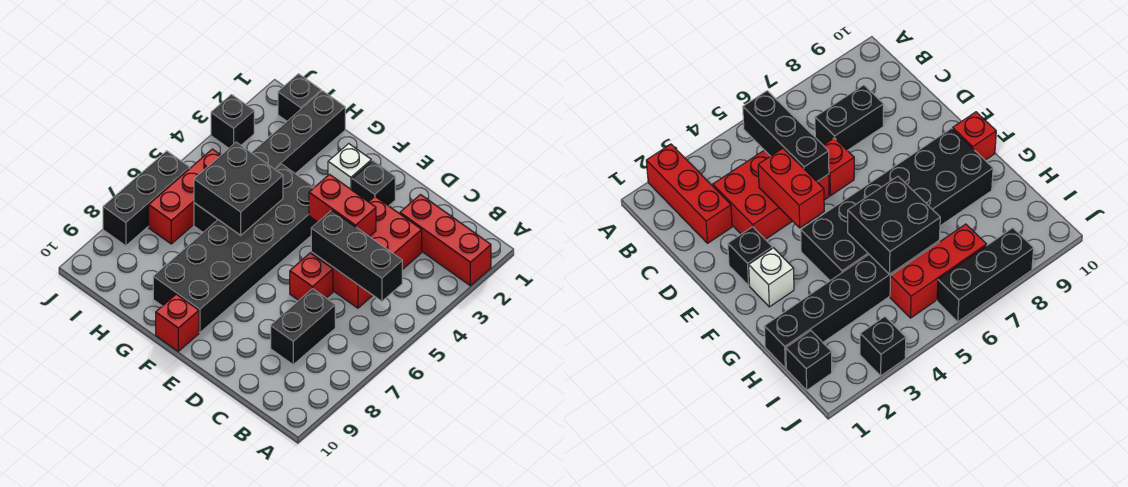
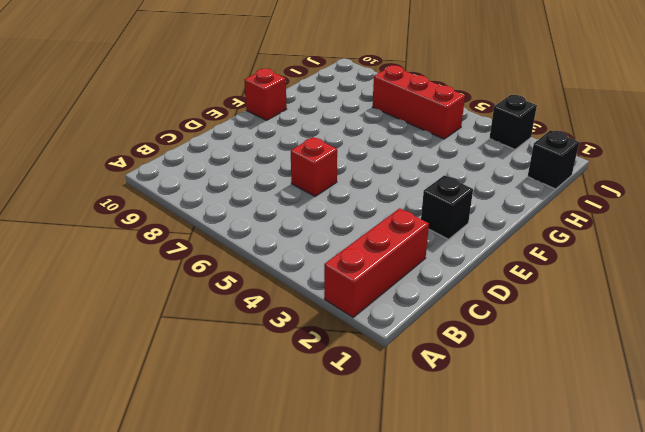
none -> red 2x3 brick [311,197,422,308]
none -> black 1x2 brick [271,289,335,365]
none -> white 1x1 brick [328,144,371,190]

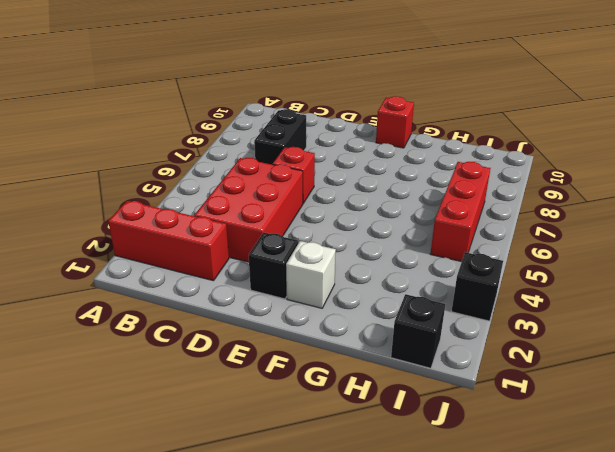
none -> black 2x6 brick [153,164,318,333]
none -> black 1x6 brick [194,91,345,232]
none -> black 1x3 brick [103,151,190,246]

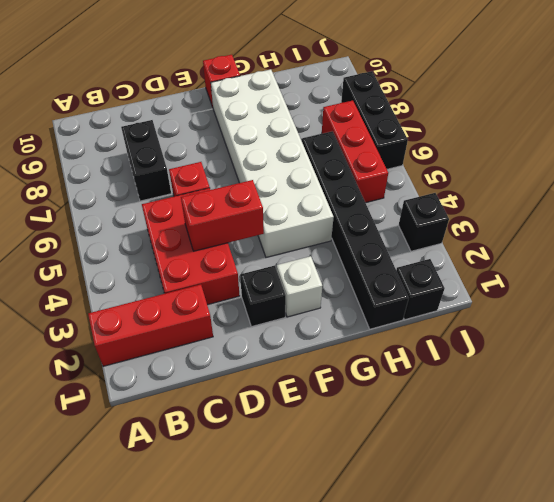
white 2x6 brick [211,69,334,257] -> black 2x6 brick [153,164,318,333]
none -> black 1x3 brick [311,210,402,301]
none -> black 2x2 brick [194,142,283,235]

